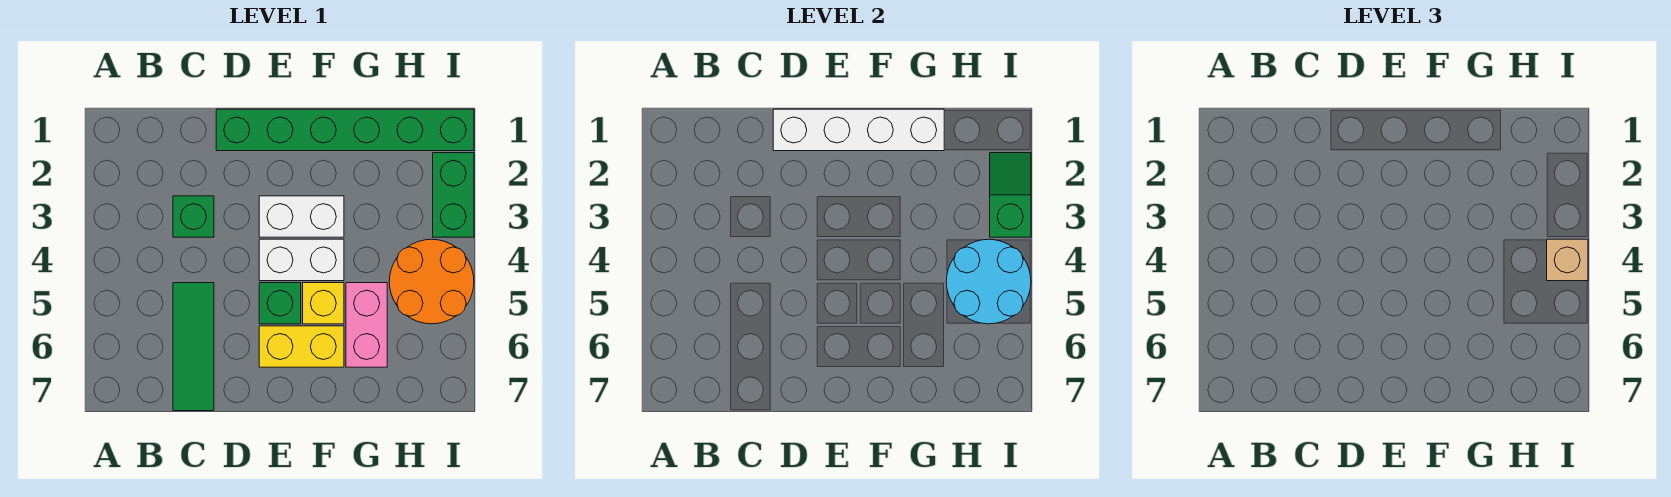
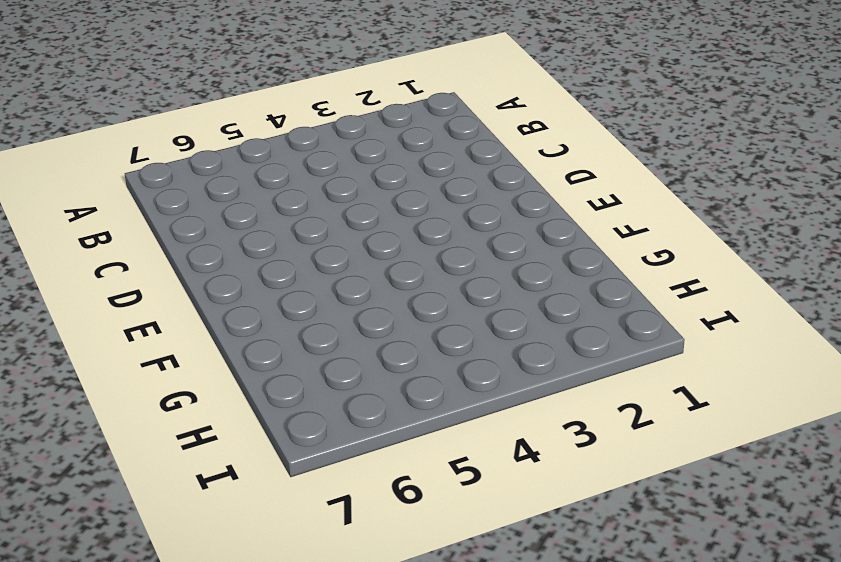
none -> green 1x1 brick [173,196,214,237]
none -> green 1x3 tile [173,283,214,411]
none -> green 1x6 brick [216,109,474,151]

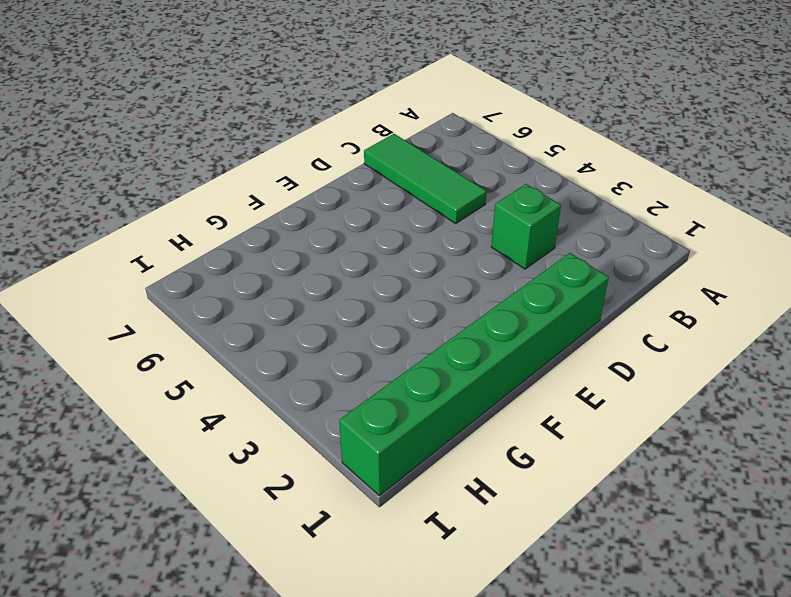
none -> white 1x2 brick [259,196,344,237]
none -> white 1x2 brick [259,239,344,281]
none -> green 1x1 brick [259,283,301,324]

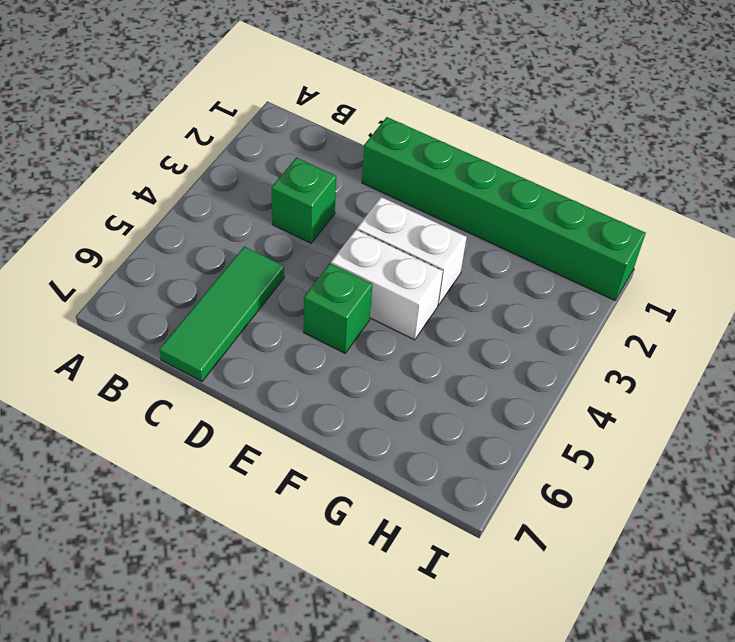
none -> yellow 1x2 brick [259,326,344,367]
none -> yellow 1x1 brick [303,283,344,324]
none -> pink 1x2 brick [346,283,387,367]

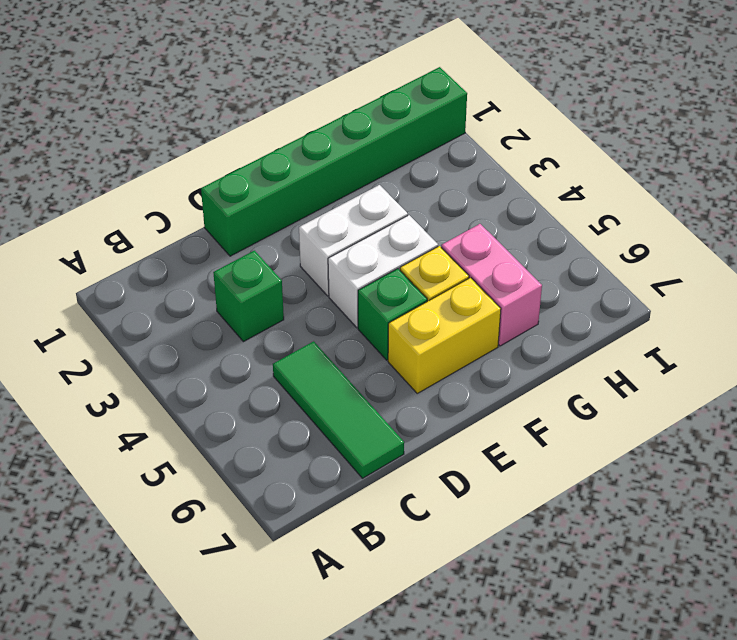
none -> orange 2x2 round brick [389,239,474,324]
none -> green 1x2 brick [433,153,474,237]
none -> white 1x4 brick [773,109,944,151]

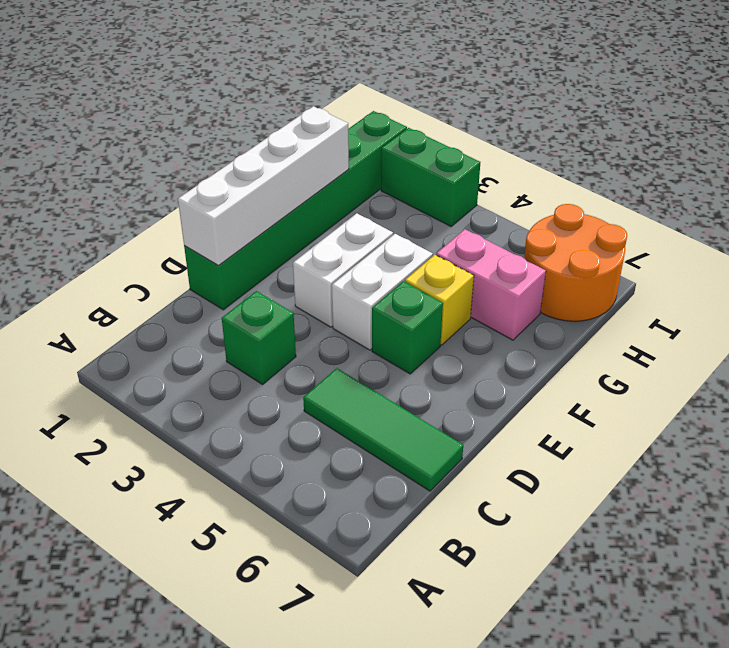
orange 2x2 round brick [524,204,627,321] -> orange 2x2 round brick moved to [389,239,474,324]
none -> yellow 1x2 brick [259,326,344,367]
none -> cyan 2x2 round brick [946,239,1031,324]
none -> green 1x2 slope [990,153,1031,237]

